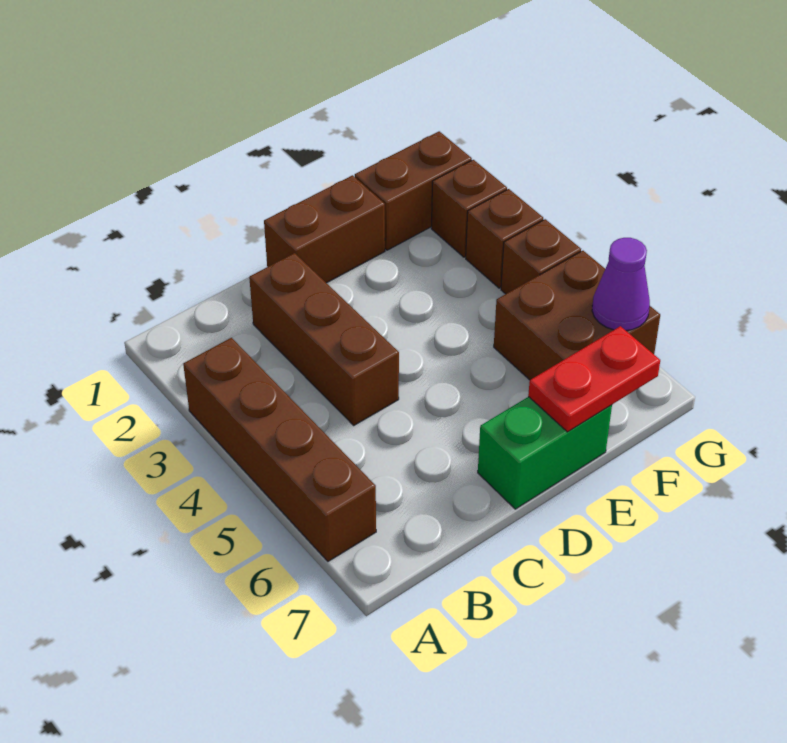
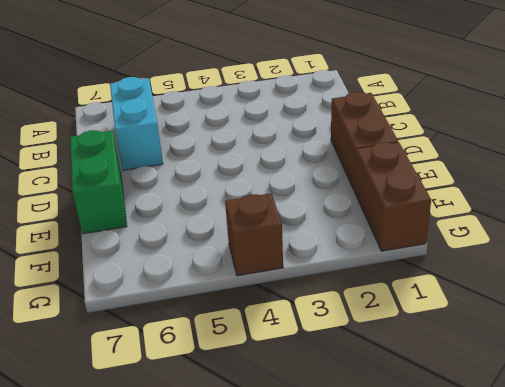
cyan 1x2 brick [110,77,163,170] -> none
none -> brown 1x4 brick [183,338,376,561]
none -> brown 1x3 brick [249,253,399,425]

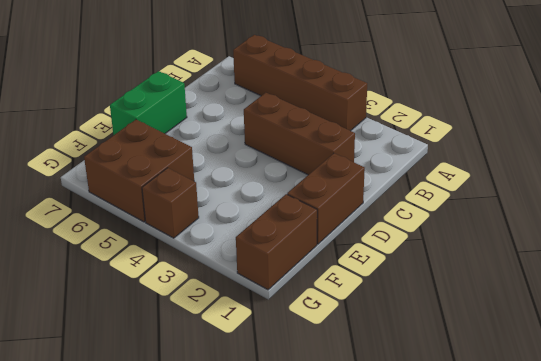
none -> brown 1x1 brick [431,160,507,257]
none -> brown 1x1 brick [466,189,543,288]

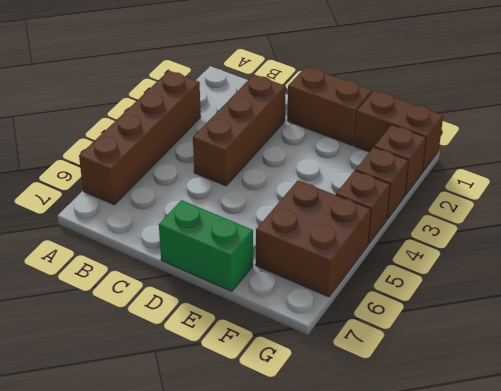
none -> red 1x2 plate [528,326,660,432]
none -> purple 1x1 cone [592,238,650,330]

